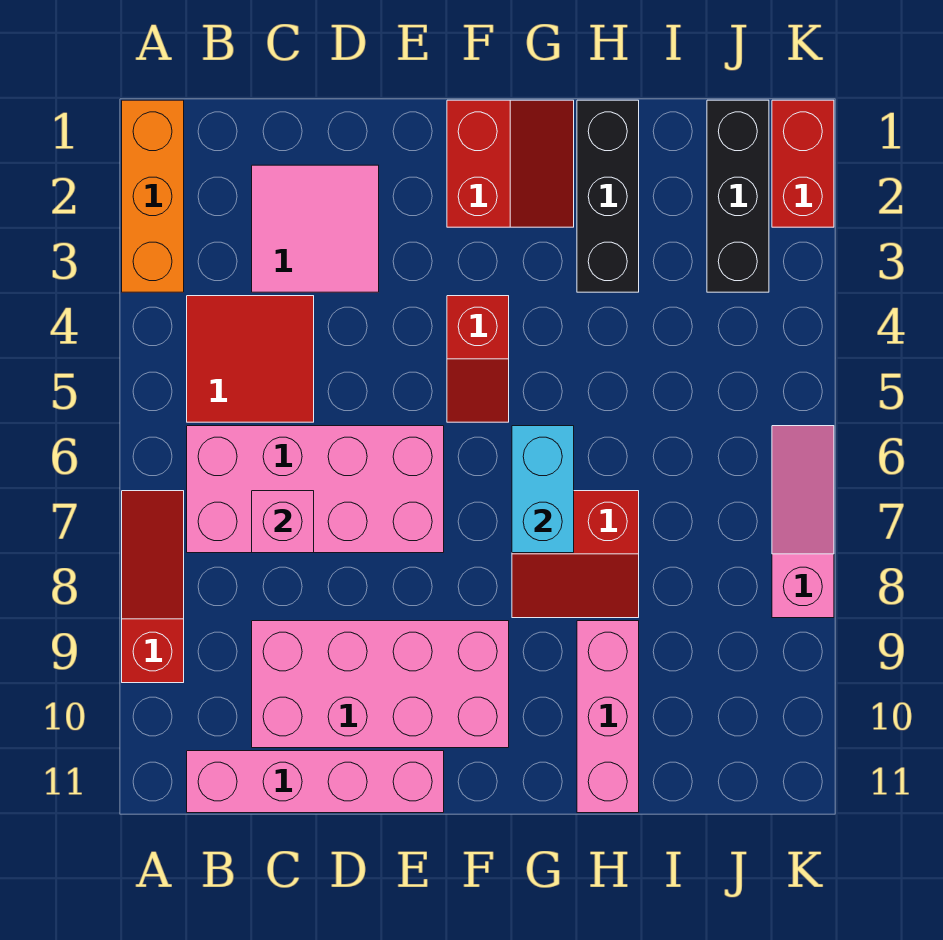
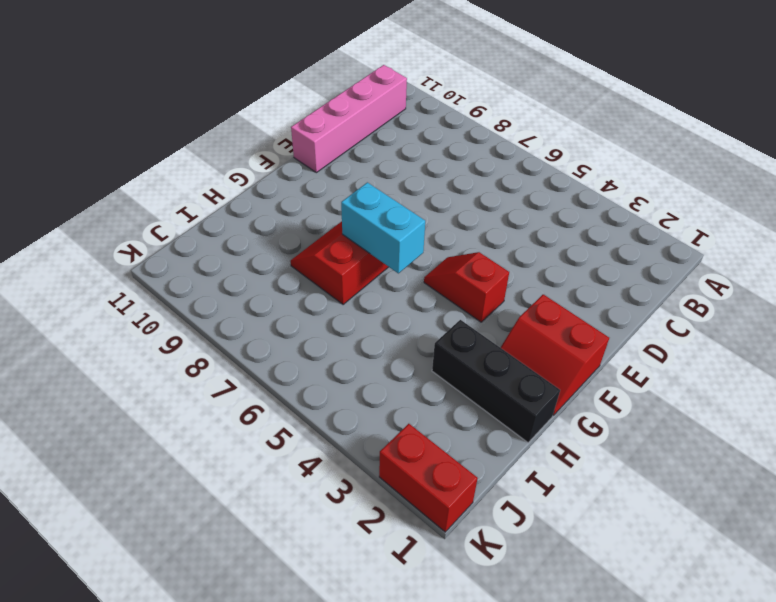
none -> orange 1x3 brick [122,100,184,292]
none -> red 1x3 slope [122,491,184,683]
none -> red 2x2 tile [187,296,314,422]

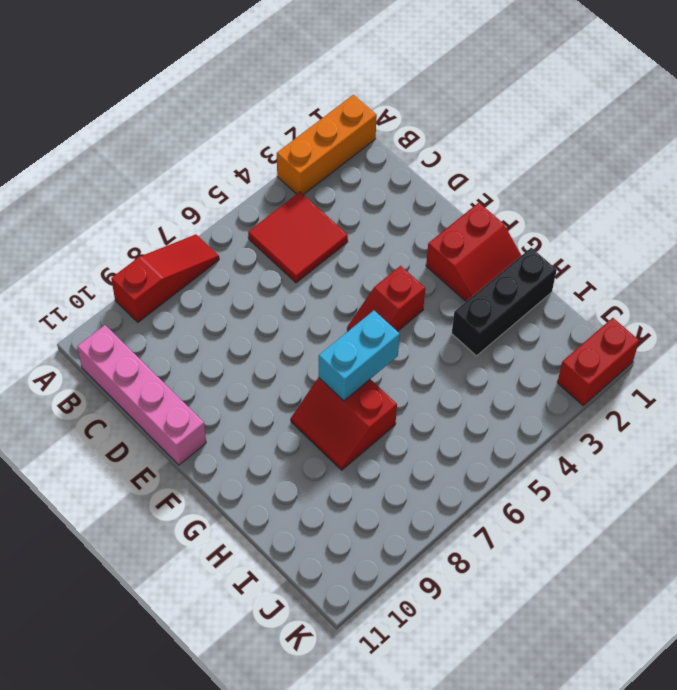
none -> pink 2x4 brick [187,426,444,553]
none -> pink 2x2 tile [252,165,379,292]
none -> pink 2x4 brick [252,621,509,748]

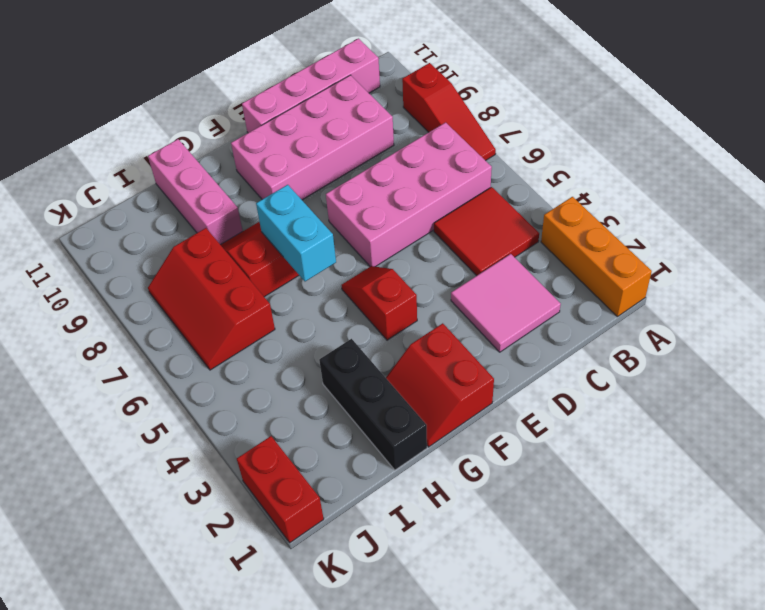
red 2x3 slope [148,228,275,370] -> none
none -> black 1x3 brick [707,100,769,292]
none -> pink 1x3 slope [772,426,834,618]
none -> pink 1x1 brick [252,491,314,553]

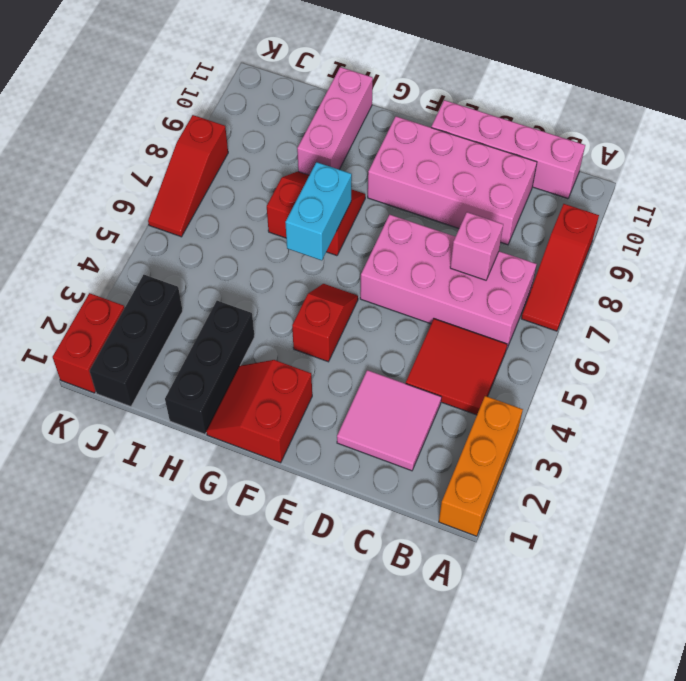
red 1x3 slope [148,115,228,237] -> pink 1x3 slope [772,426,834,618]

